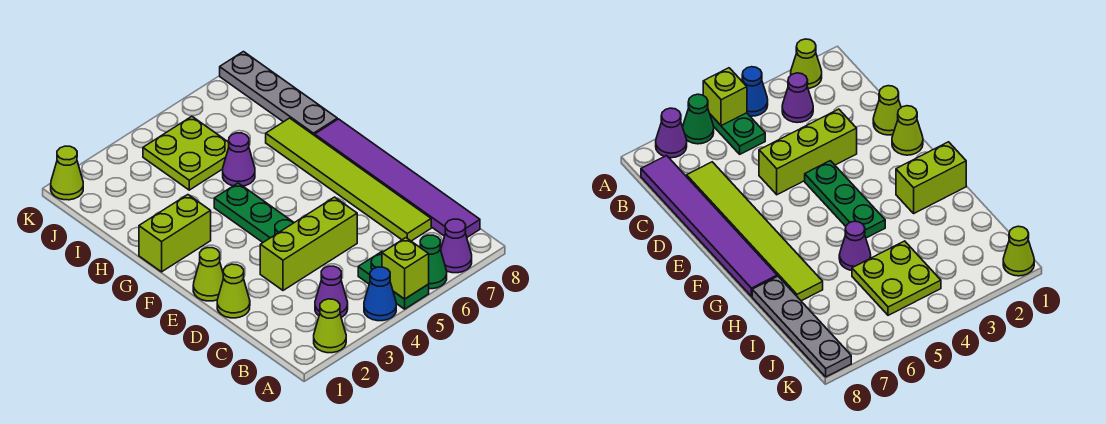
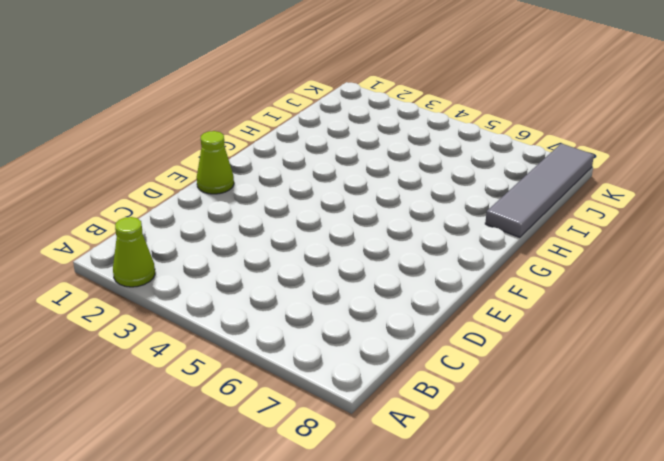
grey 1x4 tile [485,143,594,238] -> grey 1x4 plate [220,52,337,136]
none -> blue 1x1 cone [364,267,396,321]
none -> green 1x2 plate [358,252,429,309]
none -> green 1x1 cone [420,235,447,289]

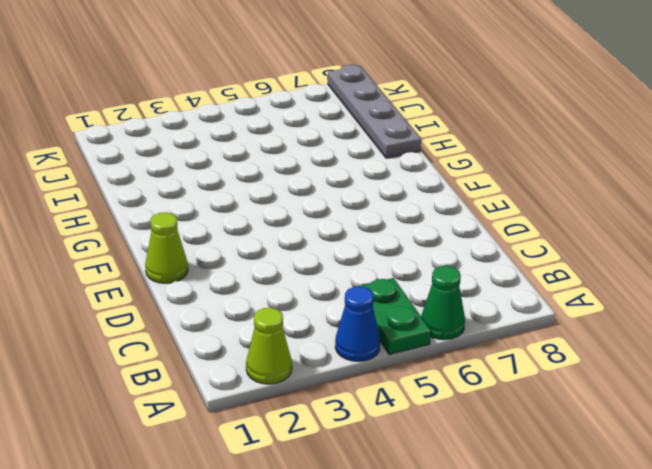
none -> purple 1x1 cone [441,219,472,273]
none -> purple 1x1 cone [315,266,348,317]
none -> purple 1x6 tile [315,119,480,237]

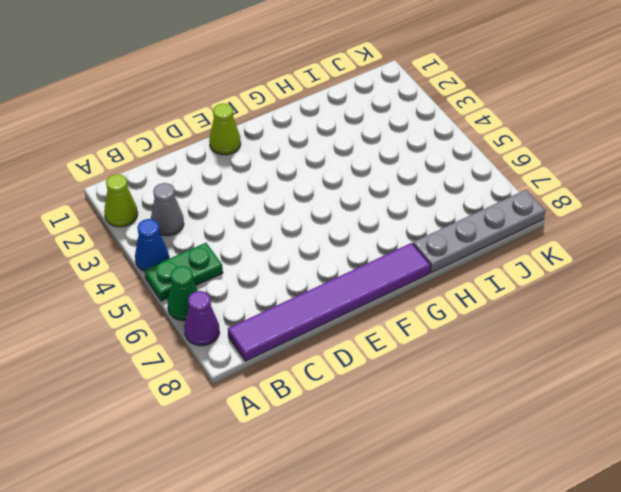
grey 1x1 cone [151,183,184,236] -> purple 1x1 cone [315,266,348,317]
none -> lime 1x6 tile [266,118,431,241]
none -> lime 1x1 cone [217,264,250,318]
none -> lime 1x3 brick [260,197,357,290]

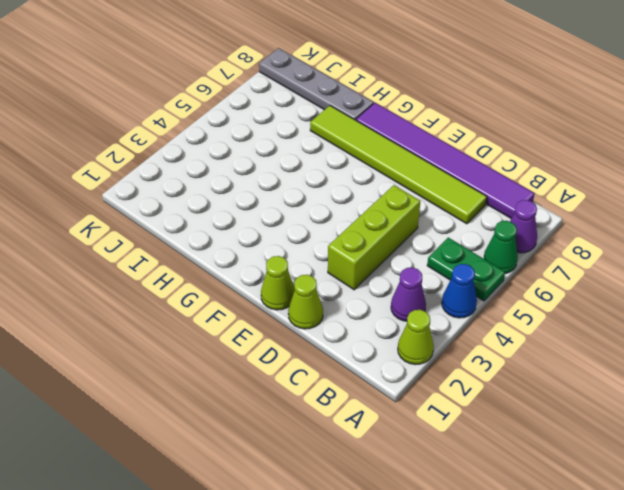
none -> green 1x3 plate [214,183,294,242]
none -> lime 1x2 brick [139,195,211,272]
none -> purple 1x1 cone [223,133,255,186]

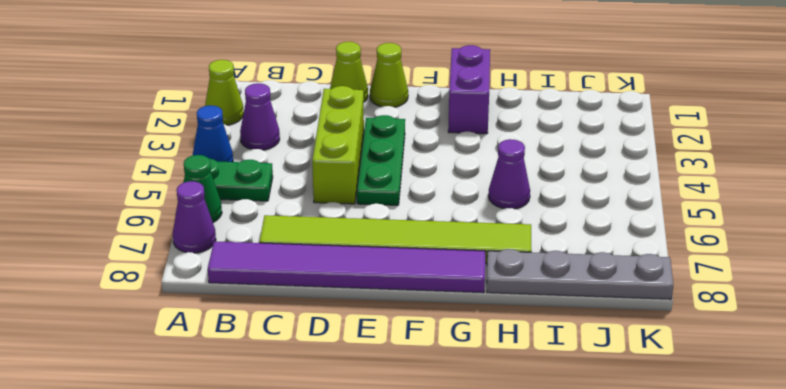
green 1x3 plate [357,115,405,205] -> green 1x3 plate turned to [214,183,294,242]
purple 1x2 brick [448,45,490,134] -> lime 1x2 brick [139,195,211,272]
none -> lime 2x2 plate [143,116,229,190]
none -> lime 1x1 cone [51,146,83,200]
none -> lime 1x1 brick [382,238,429,299]

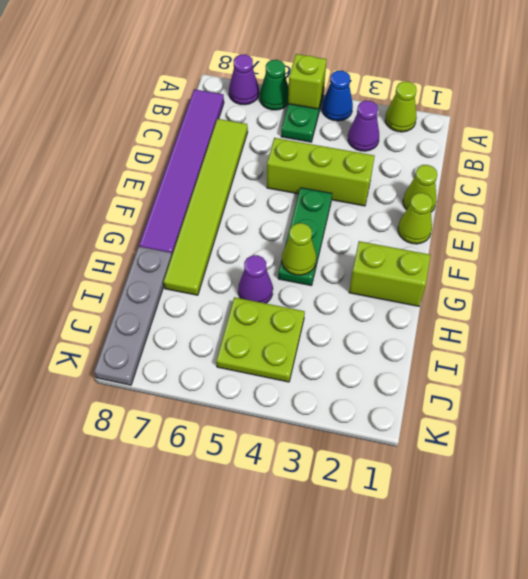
lime 1x1 cone [282,223,316,275] -> lime 1x1 cone moved to [51,146,83,200]

